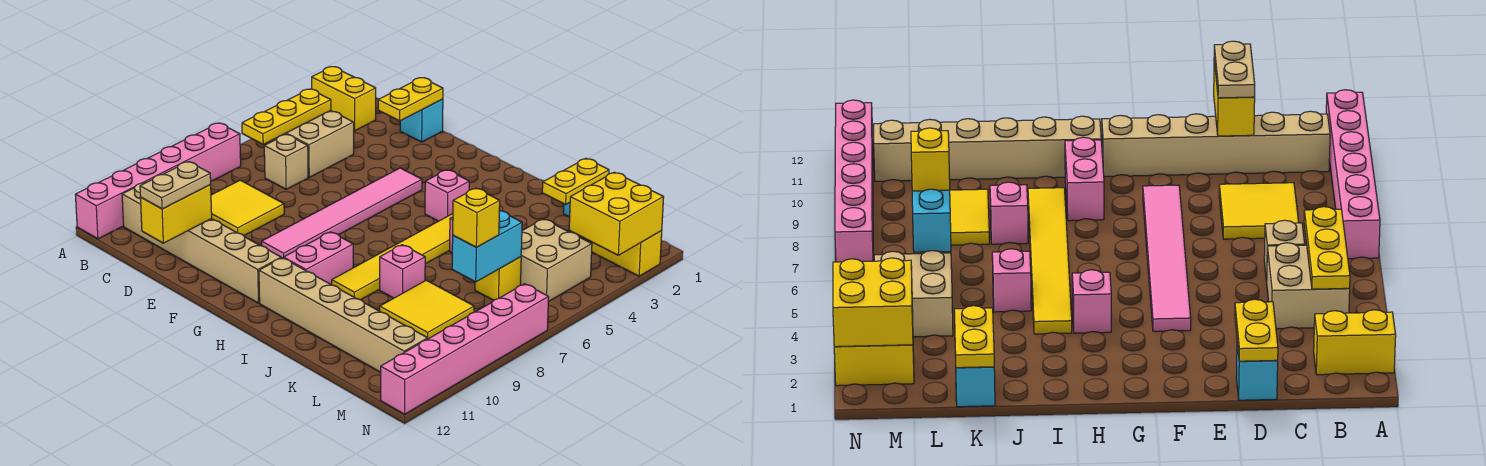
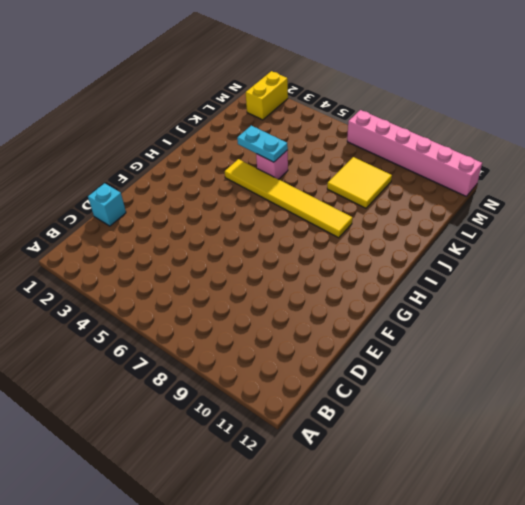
cyan 1x2 plate [237,125,288,162] -> none
none -> yellow 1x2 brick [312,67,376,131]
none -> pink 1x6 brick [75,123,241,239]
none -> tan 2x2 brick [266,111,354,177]

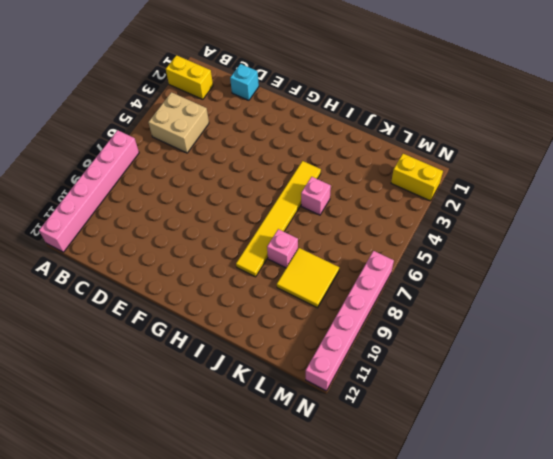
none -> tan 1x6 brick [122,182,281,303]
none -> tan 1x1 brick [264,135,308,189]
none -> yellow 2x2 tile [211,180,284,236]

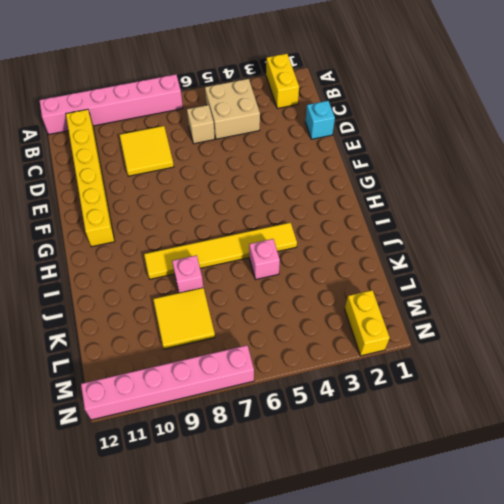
yellow 1x6 brick [66,109,115,247] -> tan 1x6 brick [122,182,281,303]
none -> pink 1x6 tile [262,168,422,258]
none -> pink 1x1 brick [425,170,469,221]
none -> pink 1x2 brick [284,232,353,285]

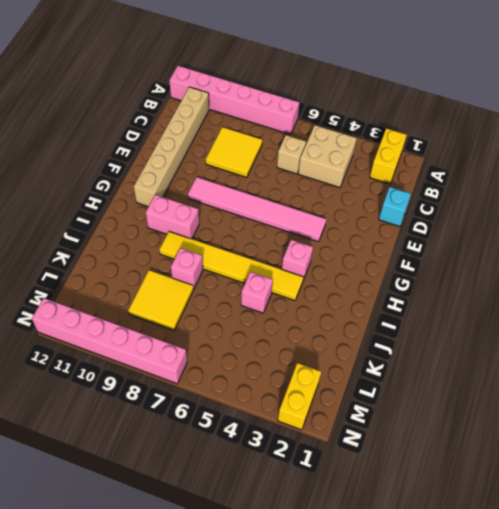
none -> tan 1x6 brick [259,258,428,372]
none -> cyan 1x1 brick [955,354,995,407]
none -> tan 2x2 brick [521,219,592,302]

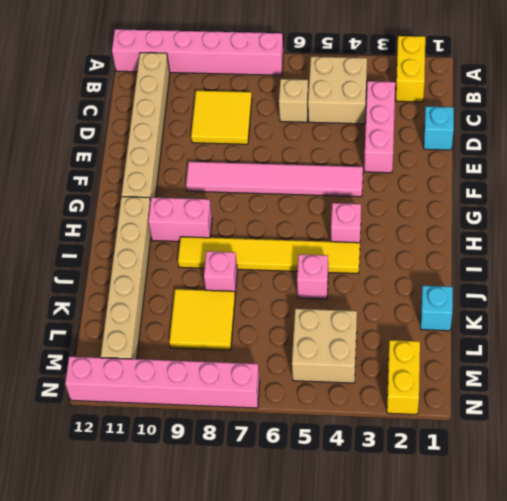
pink 1x3 brick [364,81,395,173] -> none
none -> yellow 1x1 brick [475,257,521,300]
none -> yellow 1x3 plate [242,89,331,144]
none -> yellow 1x2 plate [378,78,443,121]

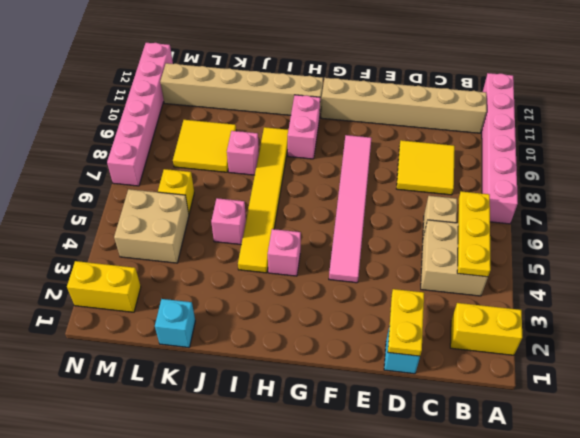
none -> yellow 1x2 brick [141,185,212,243]
none -> yellow 1x2 plate [542,158,609,204]
none -> cyan 1x2 brick [452,211,522,282]

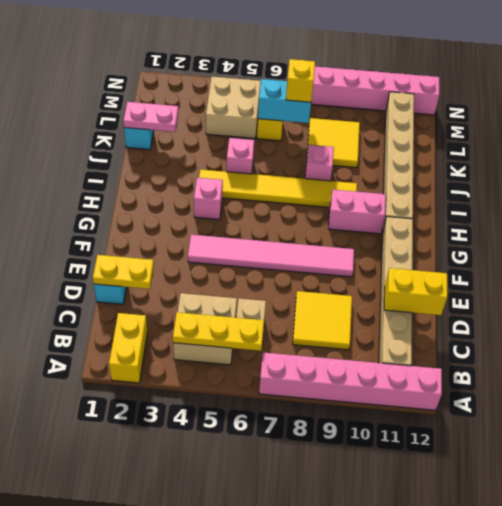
pink 1x2 plate [124,102,178,132] -> yellow 1x2 plate [542,158,609,204]
none -> yellow 1x2 brick [591,231,662,276]
none -> yellow 2x2 brick [569,172,664,255]
none -> tan 1x2 plate [140,162,211,209]

